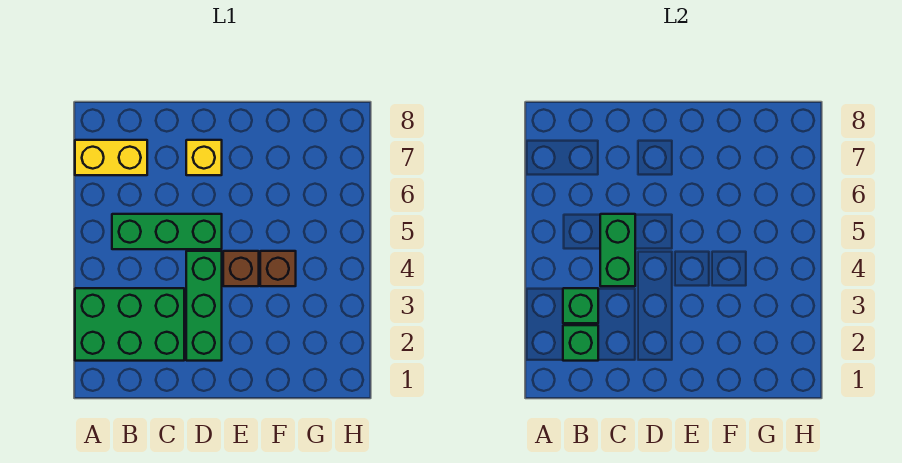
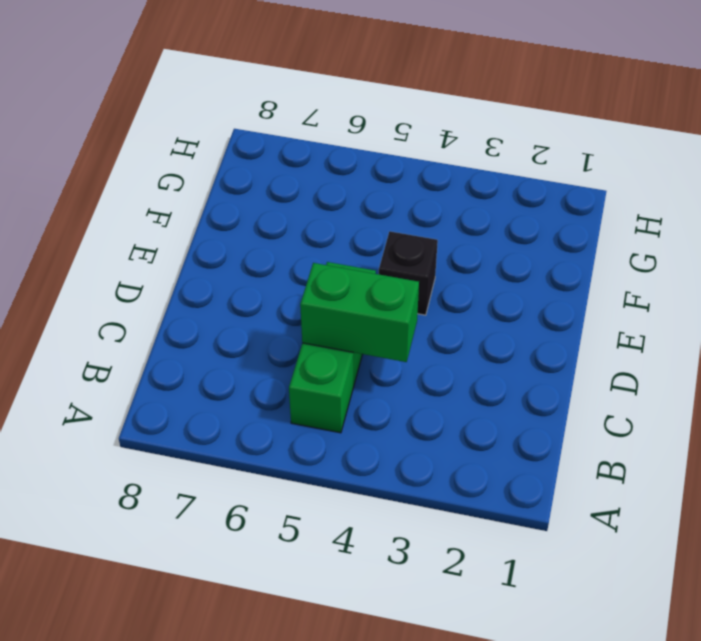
black 1x1 brick [379,231,438,315] -> brown 1x1 brick [223,251,259,286]
none -> green 2x3 brick [75,288,184,361]
none -> yellow 1x2 brick [75,140,147,175]

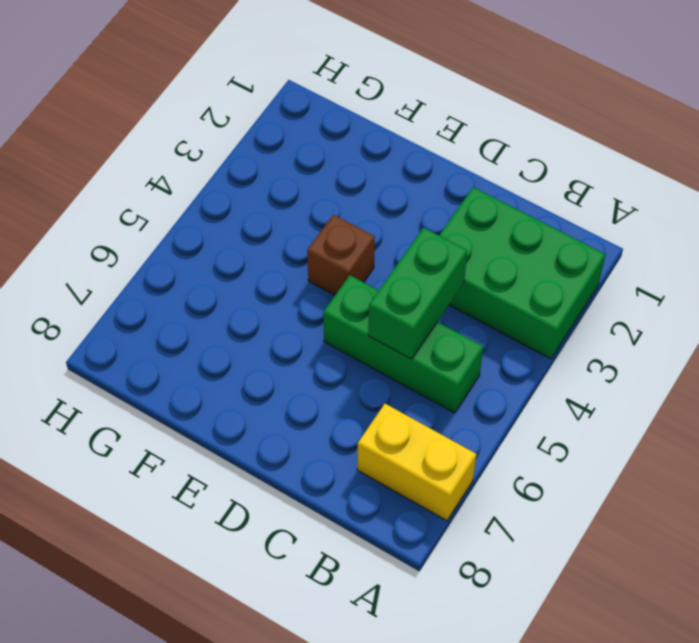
none -> green 1x3 brick [186,251,222,361]
none -> yellow 1x1 brick [186,140,222,175]

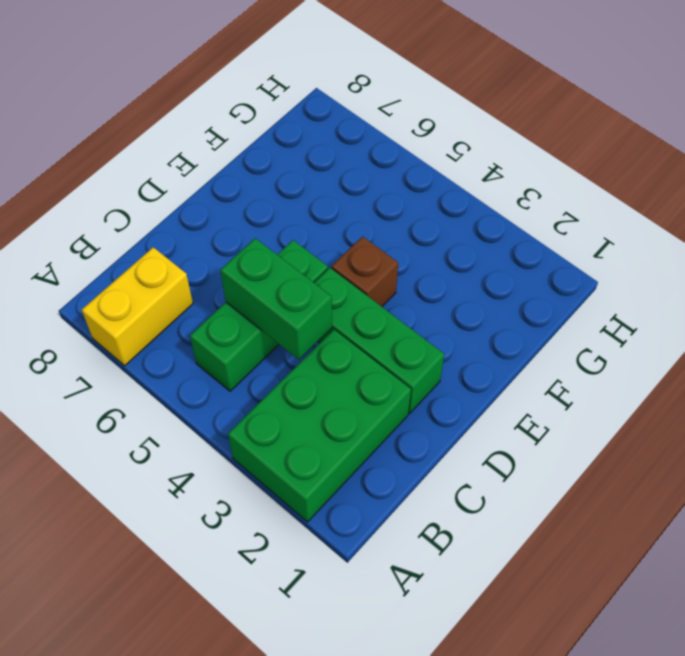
none -> yellow 1x1 brick [186,140,222,175]
none -> brown 1x1 brick [260,251,296,286]

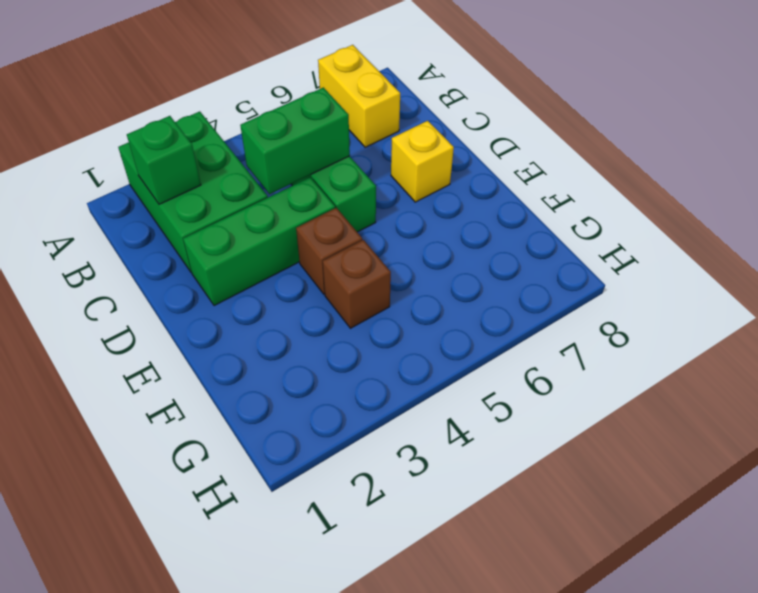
none -> green 1x1 brick [563,288,598,323]

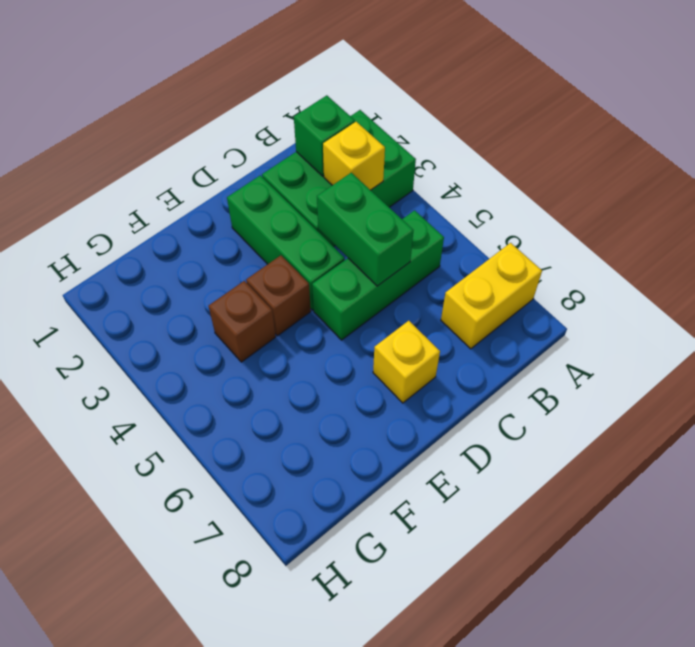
yellow 1x1 brick [323,122,385,190] -> green 1x1 brick [563,288,598,323]

